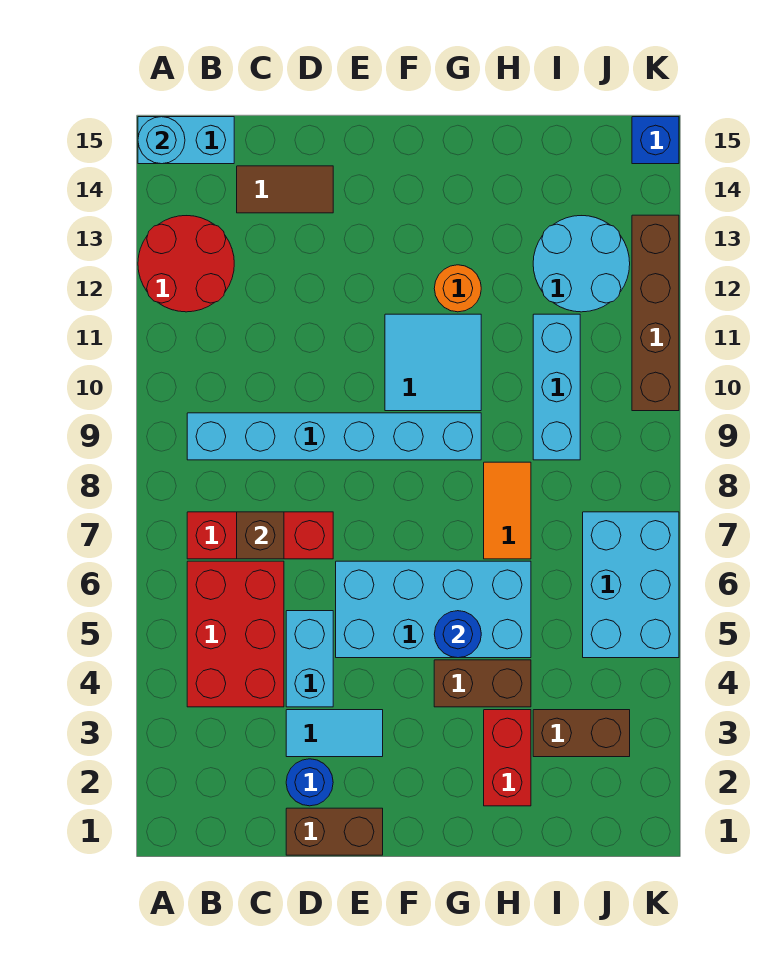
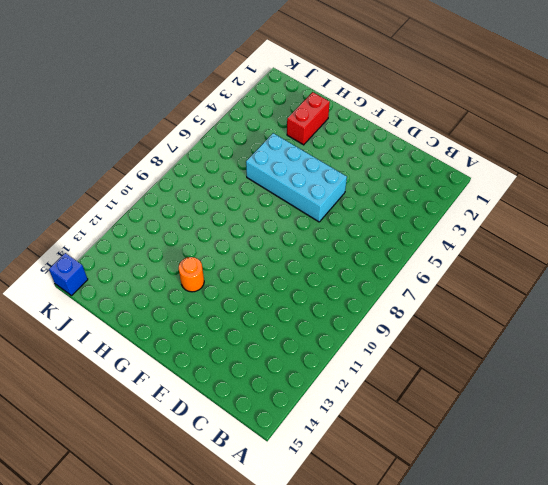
none -> red 2x2 round brick [138,216,234,312]
none -> cyan 1x2 brick [138,117,234,164]
none -> red 2x3 brick [187,561,284,707]

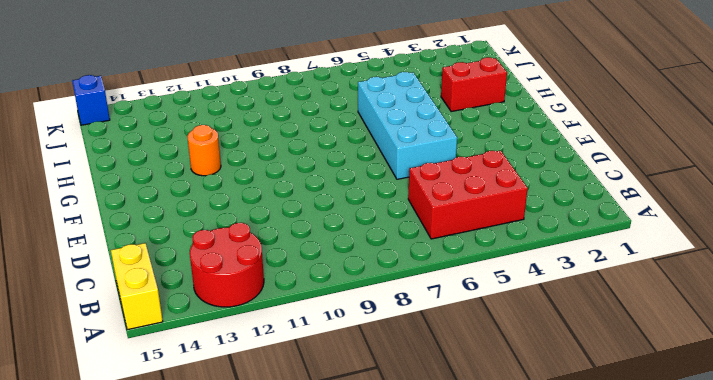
yellow 1x2 brick [111,243,163,330] -> cyan 1x2 brick [138,117,234,164]
none -> red 1x3 brick [187,512,333,559]
none -> cyan 1x6 brick [187,413,481,460]
none -> brown 1x2 tile [237,166,333,213]

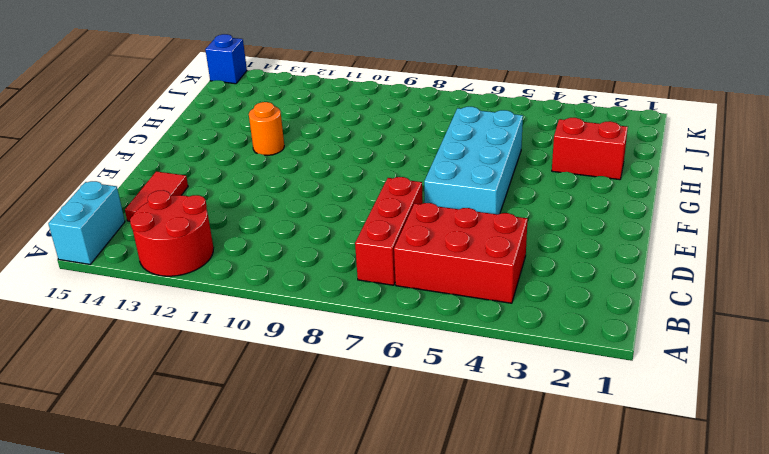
red 1x2 tile [125,171,188,221] -> brown 1x2 tile [237,166,333,213]
none -> cyan 1x6 brick [187,413,481,460]
none -> brown 1x2 brick [286,808,383,855]
none -> blue 1x1 round brick [286,759,333,806]

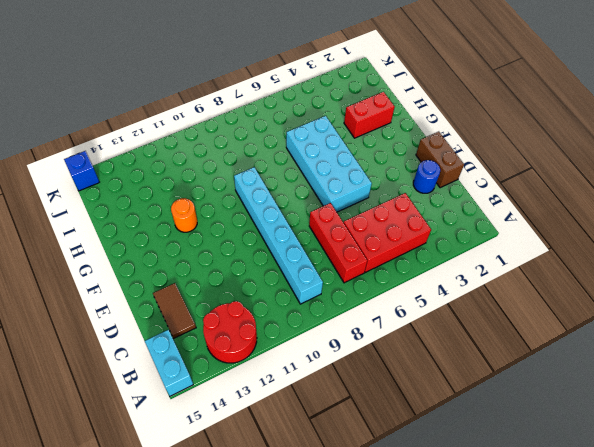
none -> cyan 1x2 tile [286,710,383,757]
none -> cyan 1x2 brick [286,611,333,707]
none -> cyan 2x2 tile [385,314,481,411]

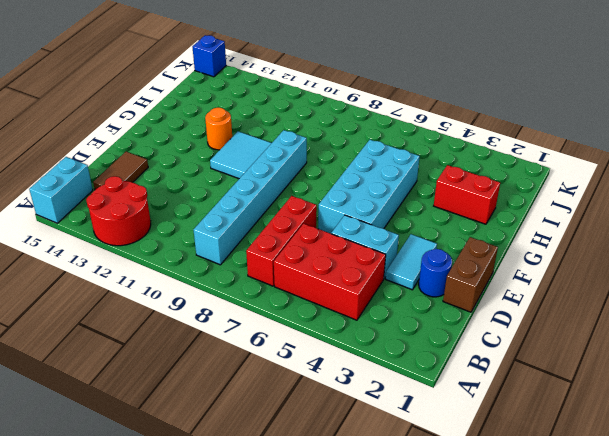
none -> brown 1x2 brick [434,660,531,707]
none -> orange 1x2 tile [484,462,531,559]
none -> brown 1x2 brick [533,710,630,757]

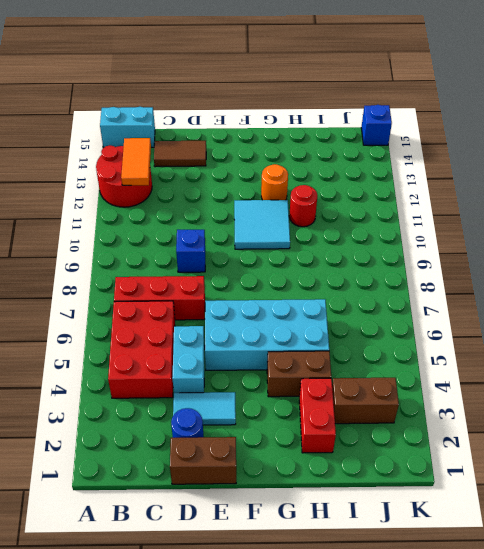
orange 1x2 tile [121,138,151,185] -> orange 1x2 tile moved to [484,462,531,559]
blue 1x1 brick [176,230,205,272] -> cyan 1x6 brick [187,413,481,460]
red 1x1 round brick [289,185,317,227] -> none
none -> cyan 1x3 brick [533,314,580,460]
none -> cyan 2x2 round brick [533,216,630,312]
none -> cyan 2x3 brick [583,512,679,658]

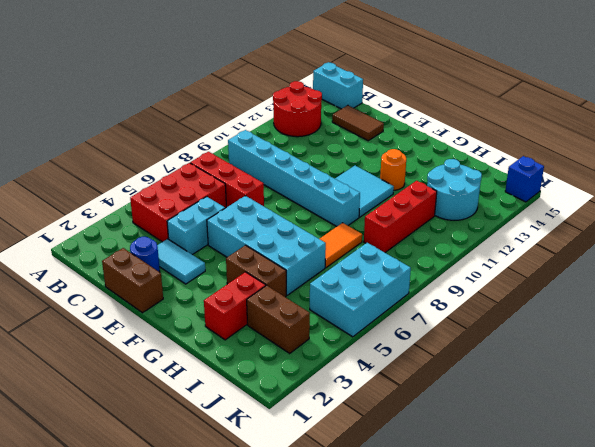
red 1x3 brick [364,181,437,252] -> cyan 1x3 brick [533,314,580,460]
none -> brown 1x4 brick [632,215,679,411]
none -> cyan 1x1 round brick [138,117,185,164]
none -> brown 1x1 brick [237,512,284,559]

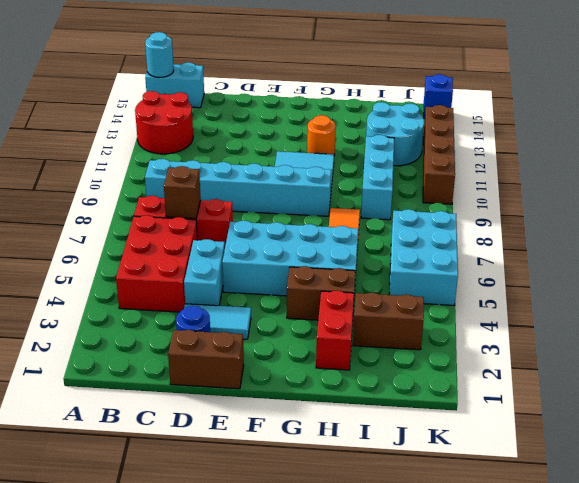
none -> brown 1x2 tile [237,166,333,213]
none -> blue 1x1 round brick [434,611,481,658]

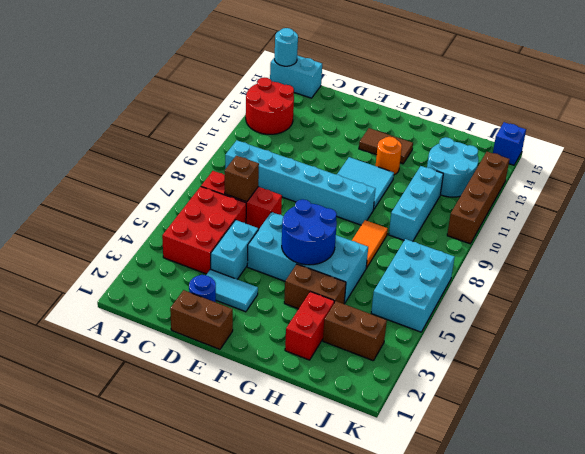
blue 2x2 round brick [282,199,337,265] -> blue 1x1 round brick [434,611,481,658]
brown 1x2 tile [359,128,413,164] -> brown 1x2 tile moved to [237,166,333,213]

